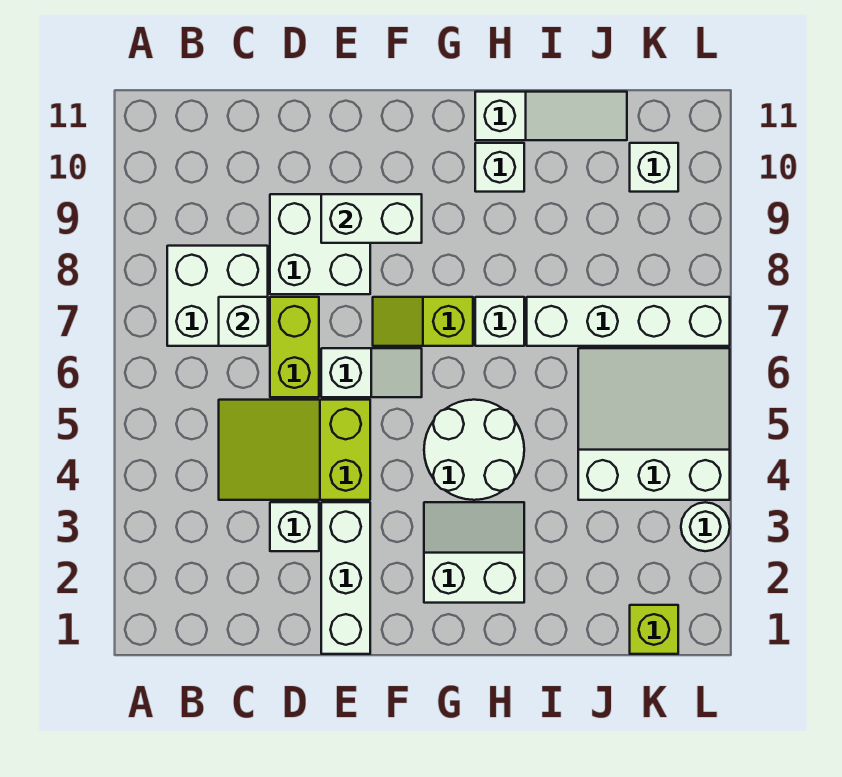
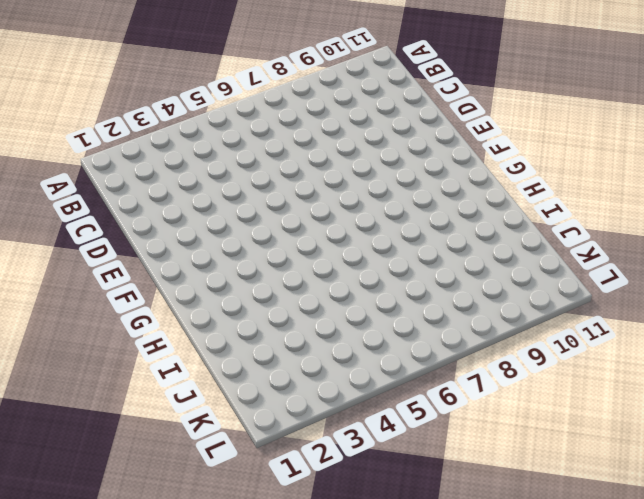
none -> white 2x2 brick [167,246,268,346]
none -> lime 2x3 slope [219,400,370,500]
none -> white 1x1 brick [270,502,319,551]

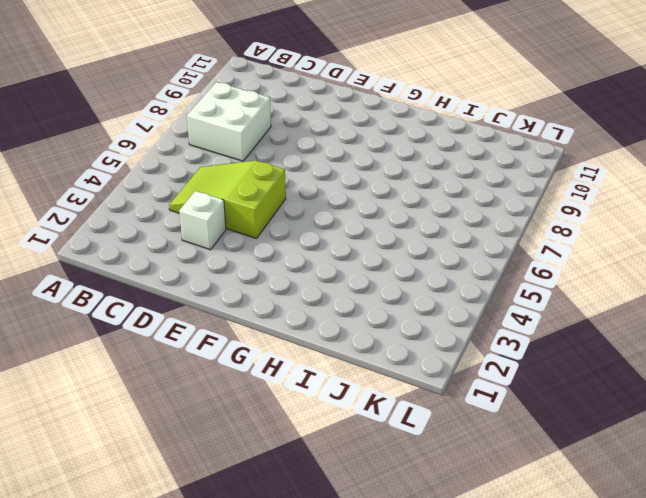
none -> lime 1x2 brick [270,297,319,397]
none -> white 2x2 brick [270,194,370,294]
none -> white 1x3 brick [321,502,370,654]

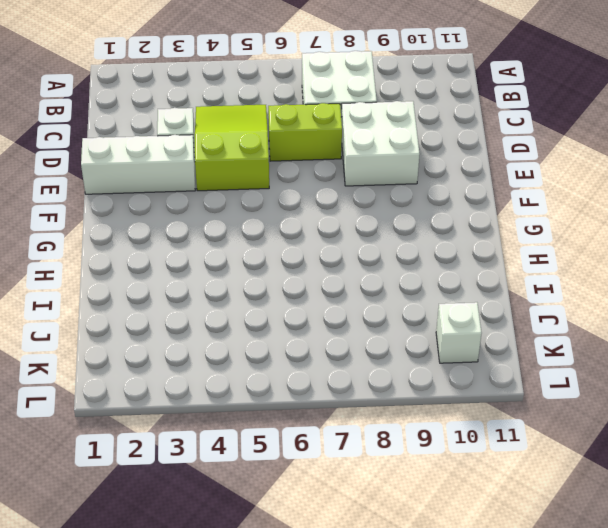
none -> white 1x2 slope [321,348,422,397]
none -> lime 1x2 slope [373,297,473,346]
none -> white 2x2 slope [424,502,524,603]

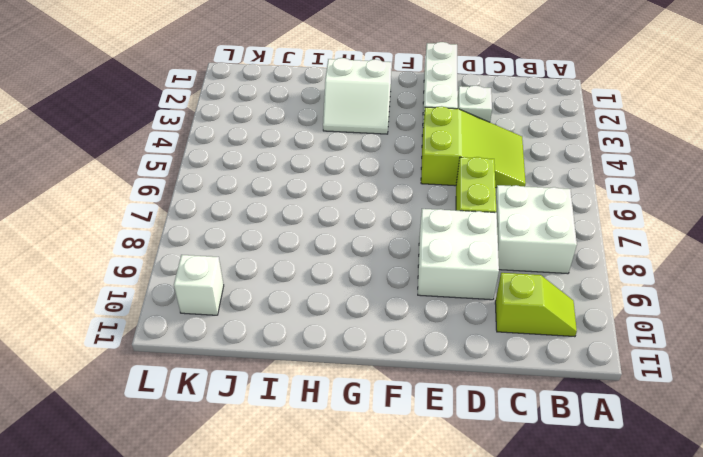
lime 1x2 slope [495,273,577,337] -> lime 1x2 slope moved to [373,297,473,346]
none -> white 1x2 slope [321,348,422,397]
none -> white 2x2 round brick [424,400,524,500]
none -> white 1x1 brick [475,297,524,346]

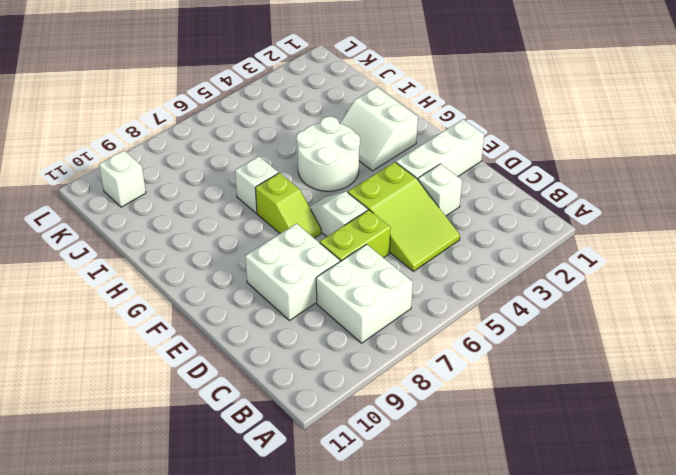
none -> white 1x1 brick [475,143,524,192]
none -> white 1x3 slope [475,92,627,140]
none -> white 1x4 brick [527,297,730,346]

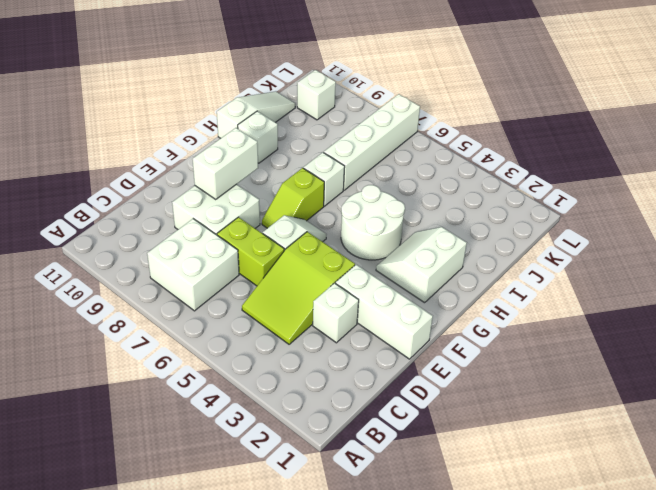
none -> white 3x3 slope [578,348,730,500]
none -> lime 1x1 brick [630,605,678,654]
none -> white 1x1 round brick [681,502,730,551]

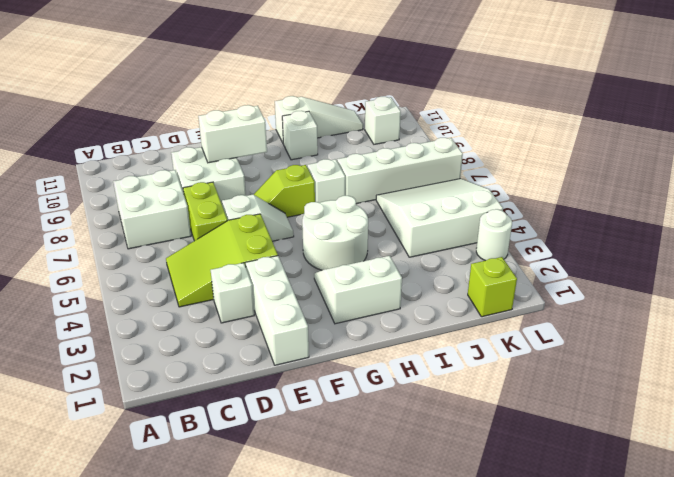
none -> white 1x1 brick [219,297,268,346]

